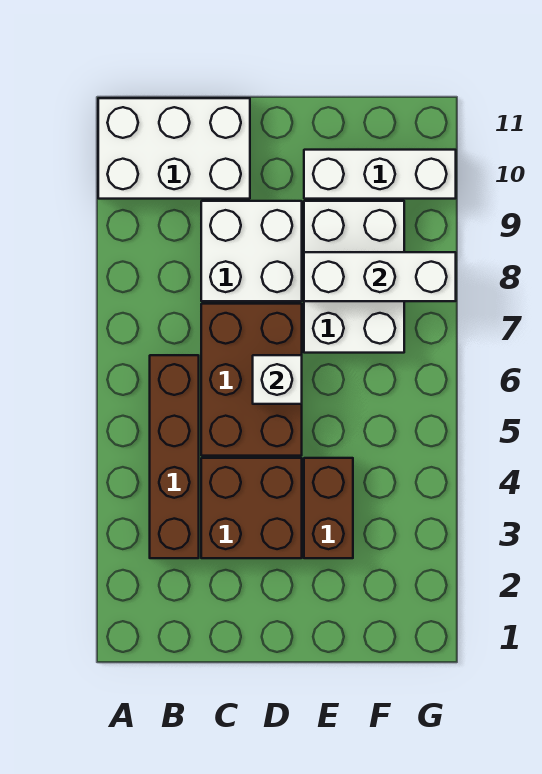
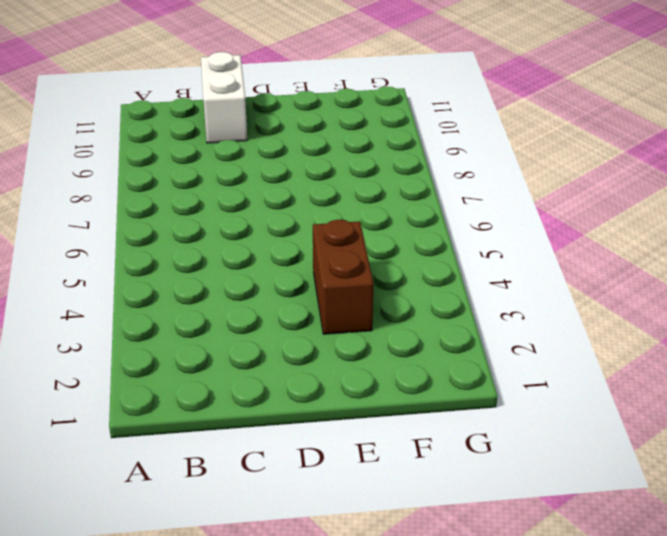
white 1x2 brick [201,52,247,143] -> white 2x3 brick [98,98,250,199]
none -> brown 1x4 brick [150,355,199,558]
none -> brown 2x2 brick [201,458,302,558]

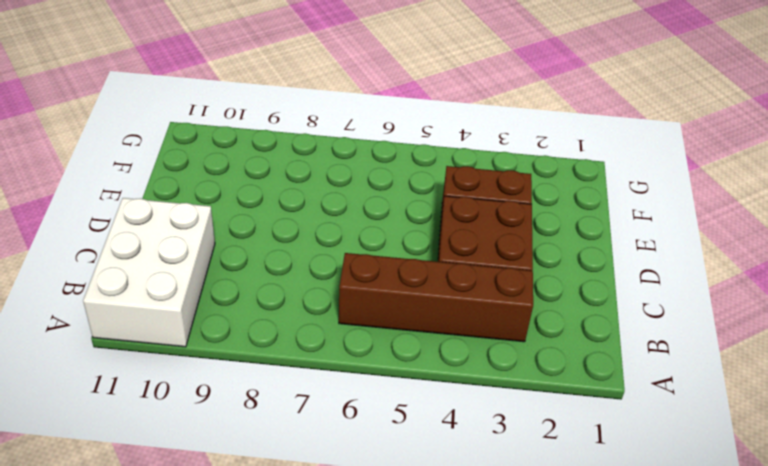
none -> brown 2x3 brick [201,304,302,456]
none -> white 2x2 brick [201,201,302,301]

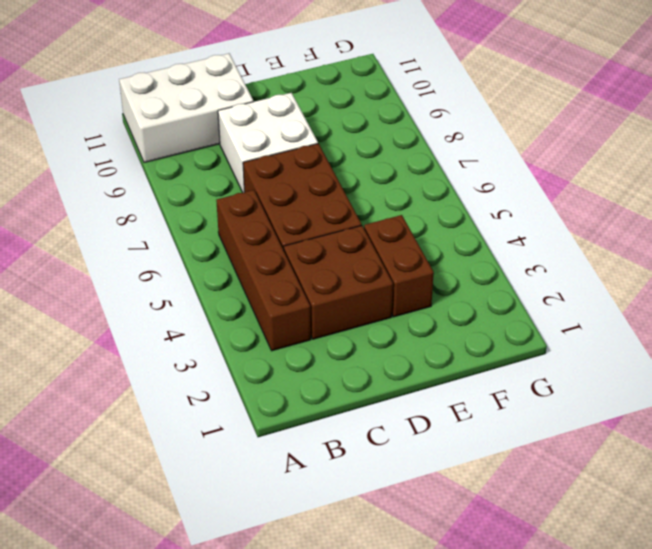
none -> white 2x3 brick [304,201,404,353]
none -> white 1x3 brick [304,150,456,199]

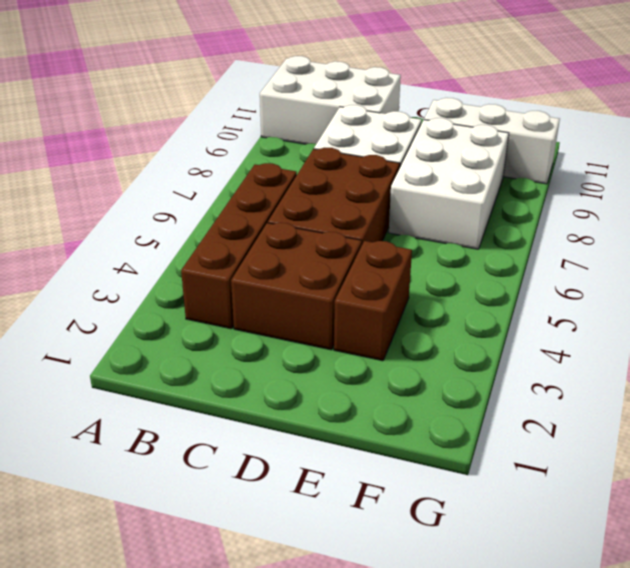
none -> white 1x1 brick [253,355,302,404]
none -> white 1x3 brick [304,252,456,301]

